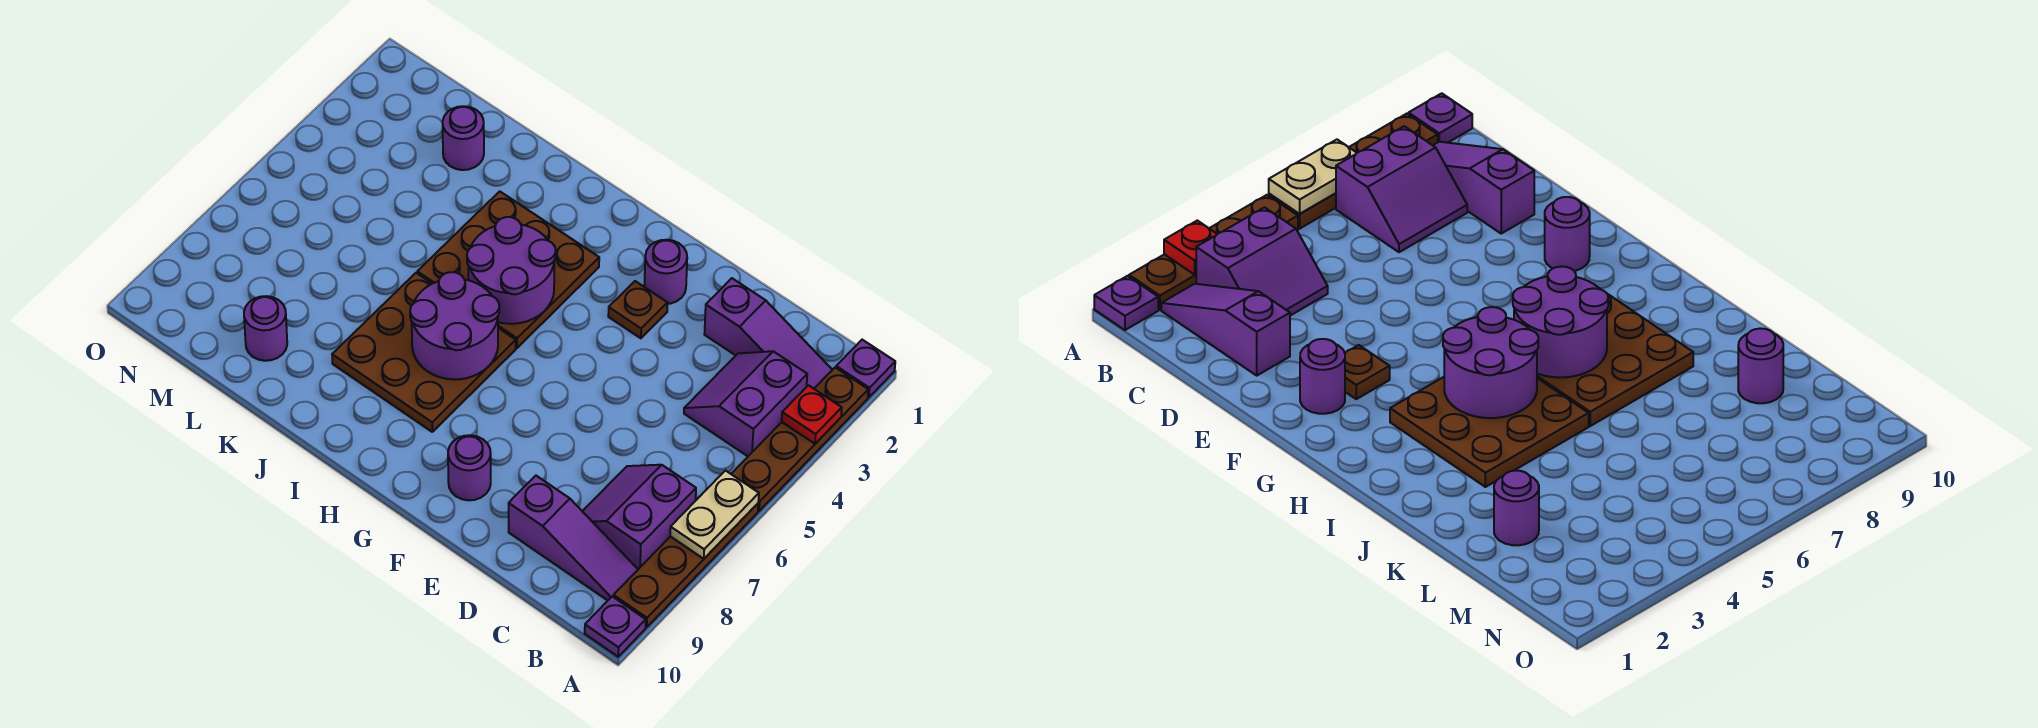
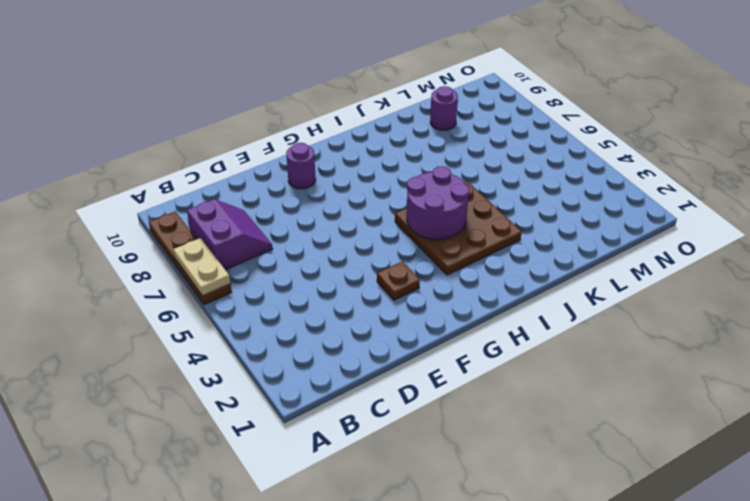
none -> purple 1x1 plate [836,340,895,397]
none -> brown 1x4 plate [732,368,868,511]
none -> purple 1x1 plate [585,596,646,657]

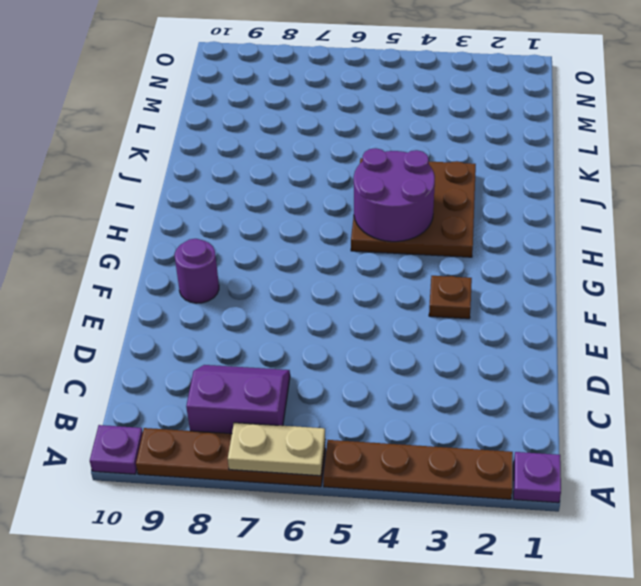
none -> purple 1x3 slope [704,278,832,389]
none -> purple 2x2 slope [684,351,807,456]
none -> purple 1x3 slope [509,476,638,600]

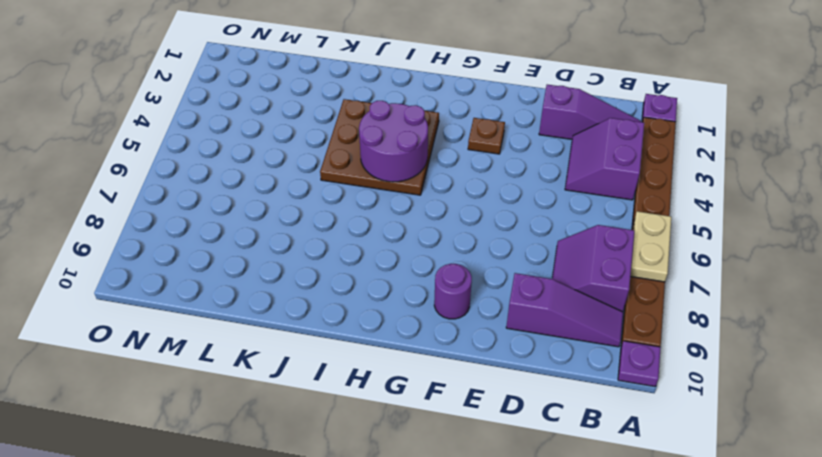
none -> purple 1x1 round brick [644,240,687,304]
none -> brown 3x3 plate [332,273,516,432]
none -> purple 1x1 round brick [443,106,484,170]

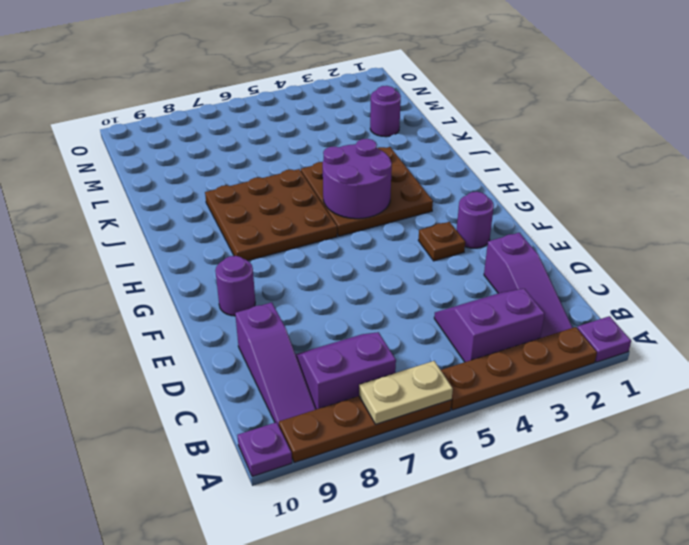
none -> purple 1x1 round brick [244,296,287,361]
none -> red 1x1 plate [782,385,842,444]
none -> purple 2x2 round brick [410,272,499,379]

